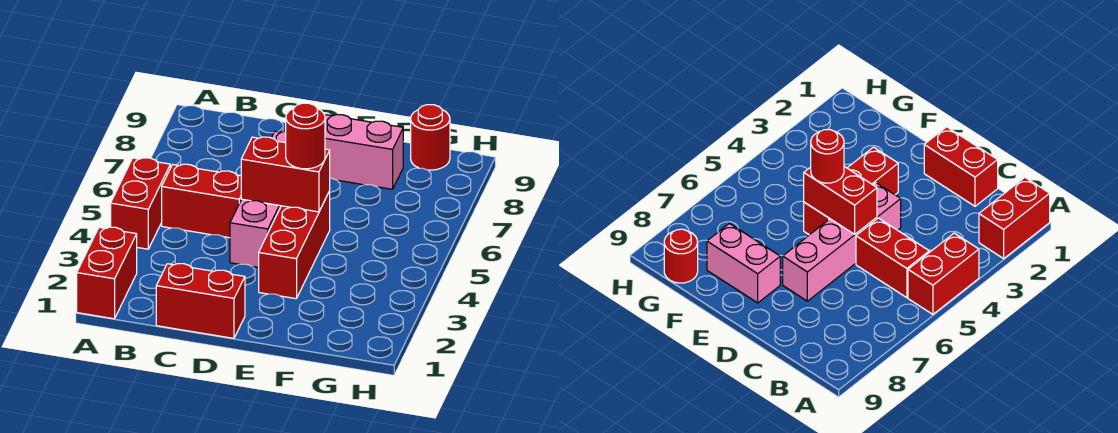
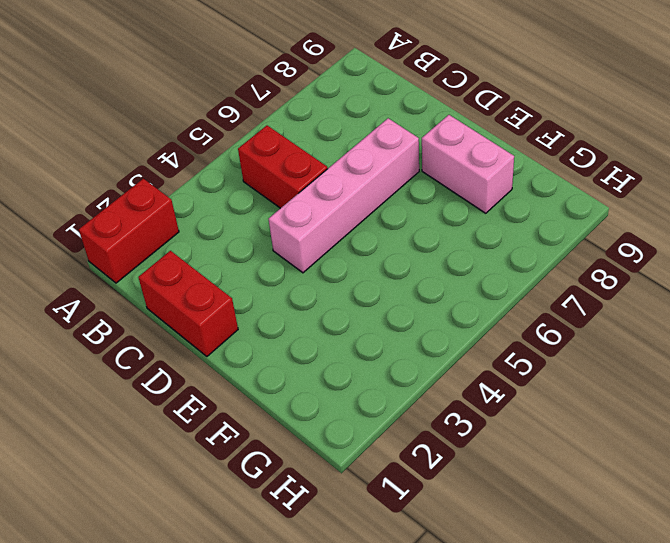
none -> red 1x2 brick [111,158,170,249]
none -> red 1x3 brick [259,191,330,299]

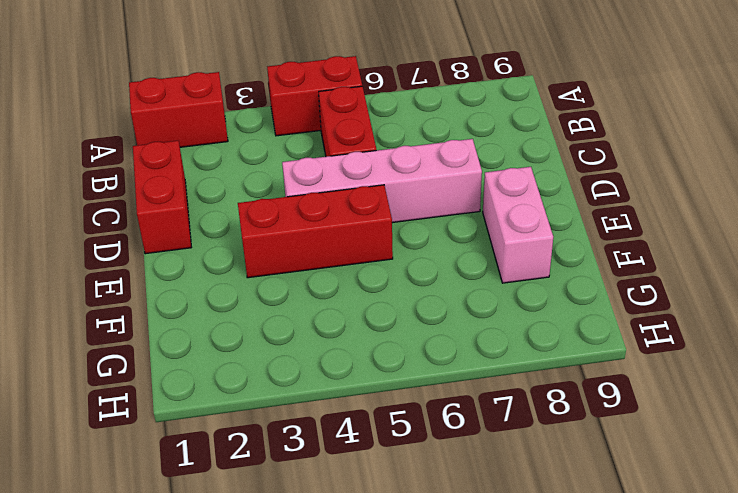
none -> red 1x1 round brick [411,105,450,170]
none -> red 1x2 brick [241,137,330,212]

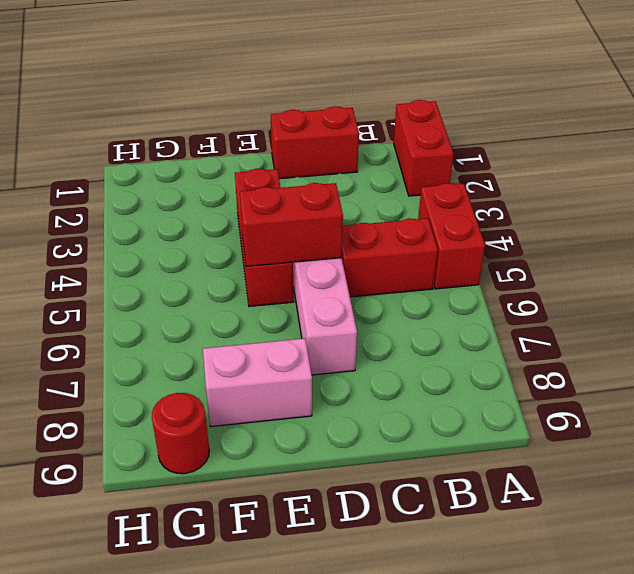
none -> red 1x1 round brick [286,103,325,169]

